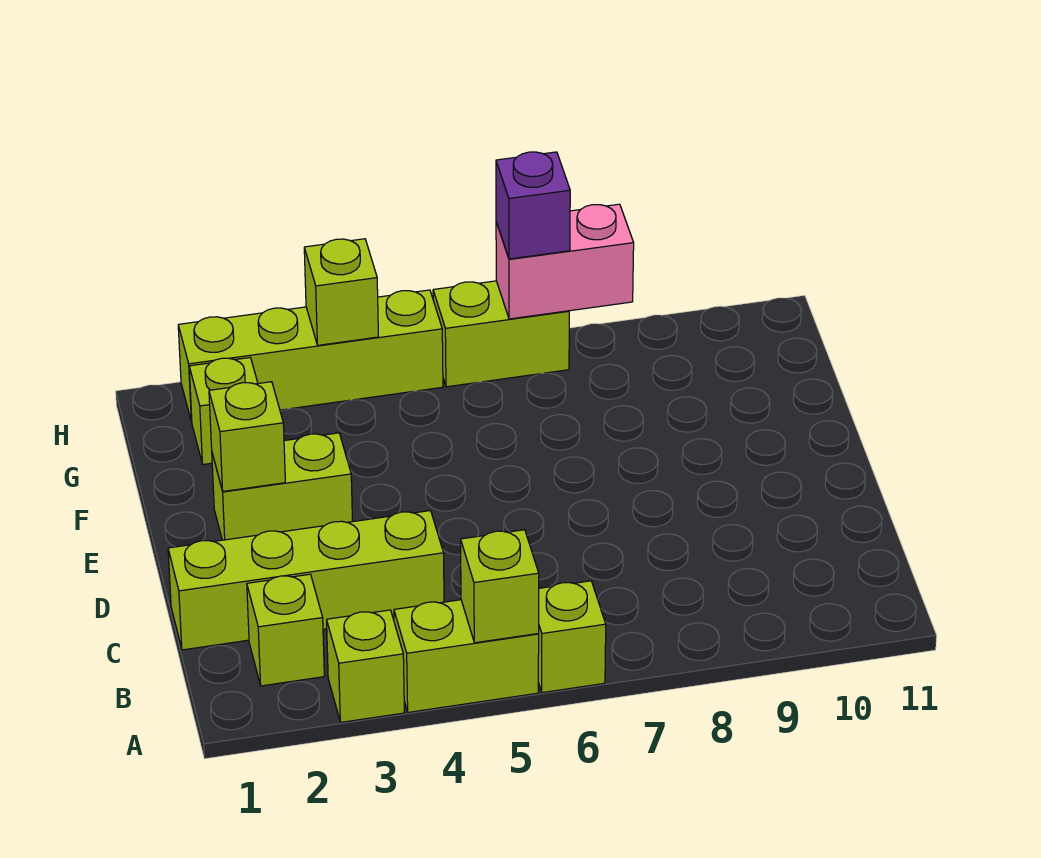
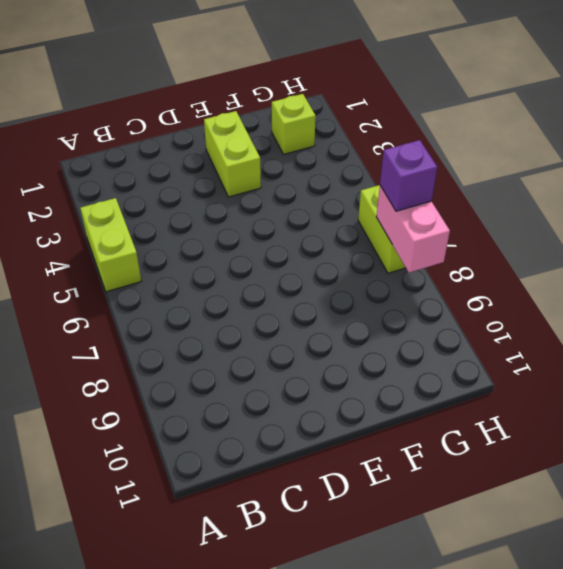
none -> lime 1x1 brick [327,610,404,722]
none -> lime 1x1 brick [538,581,606,693]
none -> lime 1x1 brick [247,574,324,686]

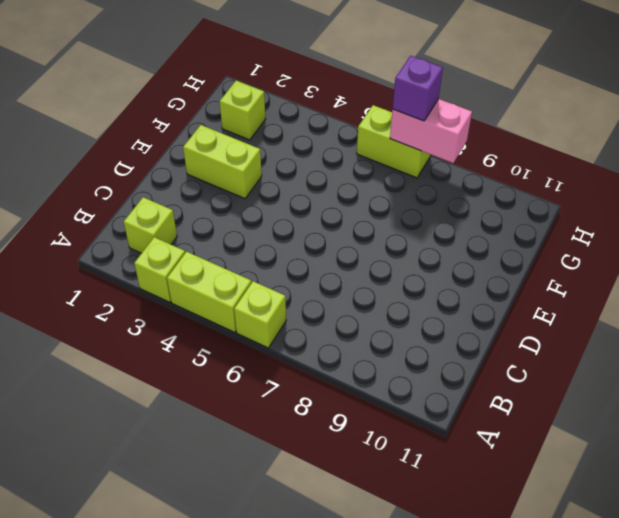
none -> lime 1x4 brick [168,511,444,650]
none -> lime 1x4 brick [178,290,443,422]
none -> lime 1x1 brick [461,530,539,643]

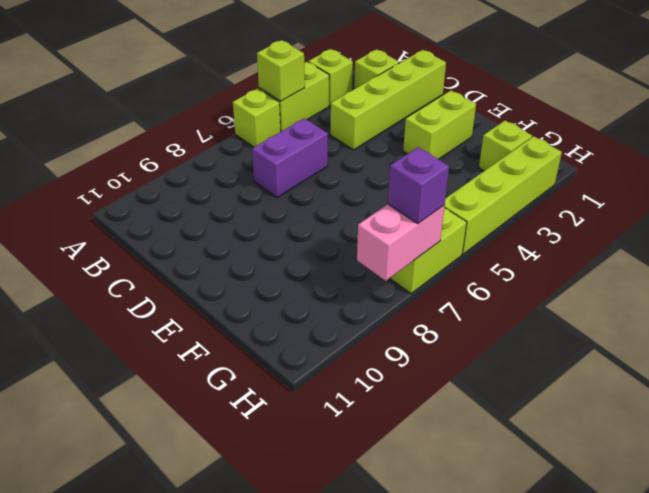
purple 1x2 brick [252,118,328,197] -> none
none -> lime 1x1 brick [209,382,285,491]
none -> lime 1x1 brick [304,239,378,345]

